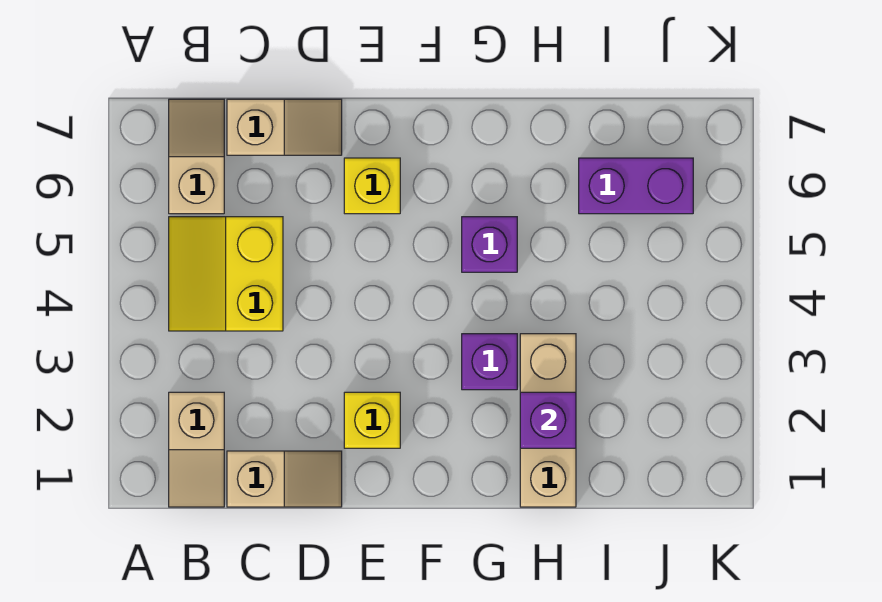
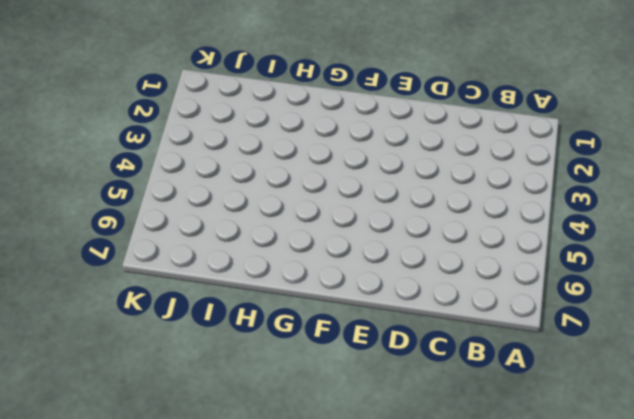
none -> tan 1x2 slope [169,392,224,507]
none -> yellow 2x2 slope [169,217,283,331]
none -> tan 1x2 slope [169,99,224,214]

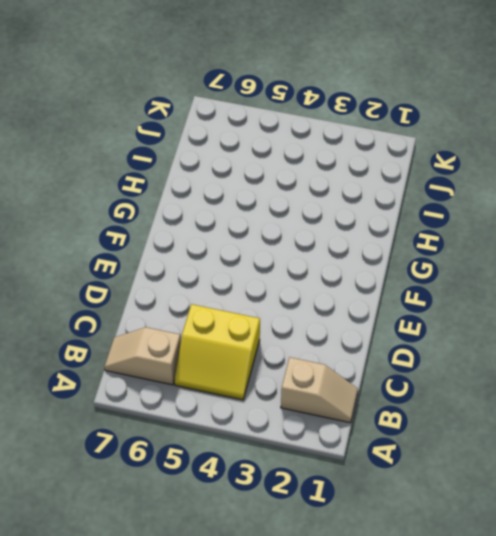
none -> tan 1x2 slope [227,451,342,507]
none -> tan 1x2 slope [227,99,342,155]
none -> yellow 1x1 brick [344,392,400,448]

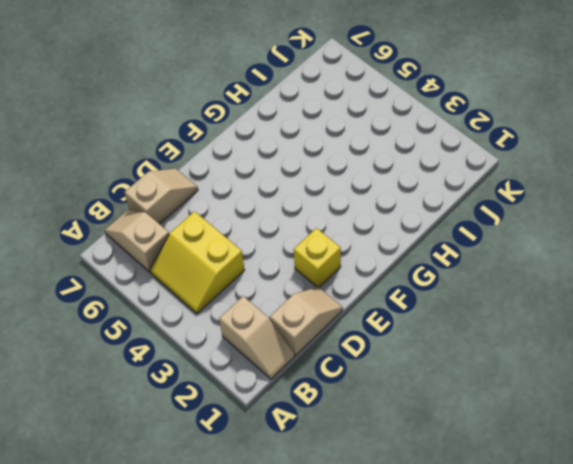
none -> yellow 1x1 brick [344,158,400,214]
none -> purple 1x1 brick [462,334,517,390]
none -> purple 1x1 brick [462,217,517,272]

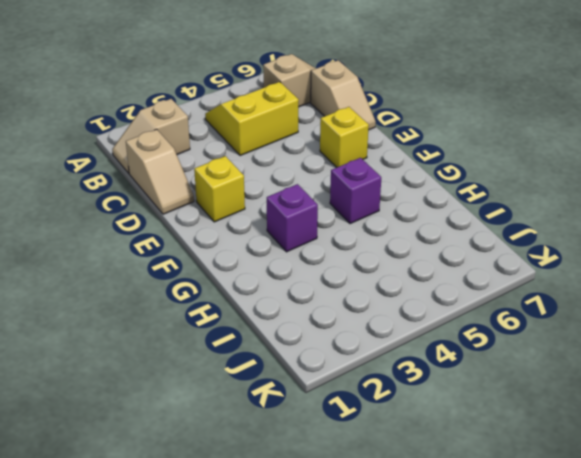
none -> tan 1x3 brick [520,334,576,507]
none -> purple 1x2 brick [579,158,693,214]
none -> purple 1x1 brick [520,392,576,448]

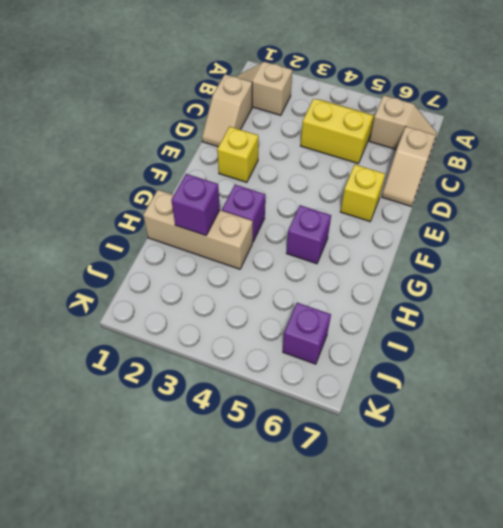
purple 1x1 brick [283,303,331,364] -> purple 1x2 brick [579,158,693,214]

